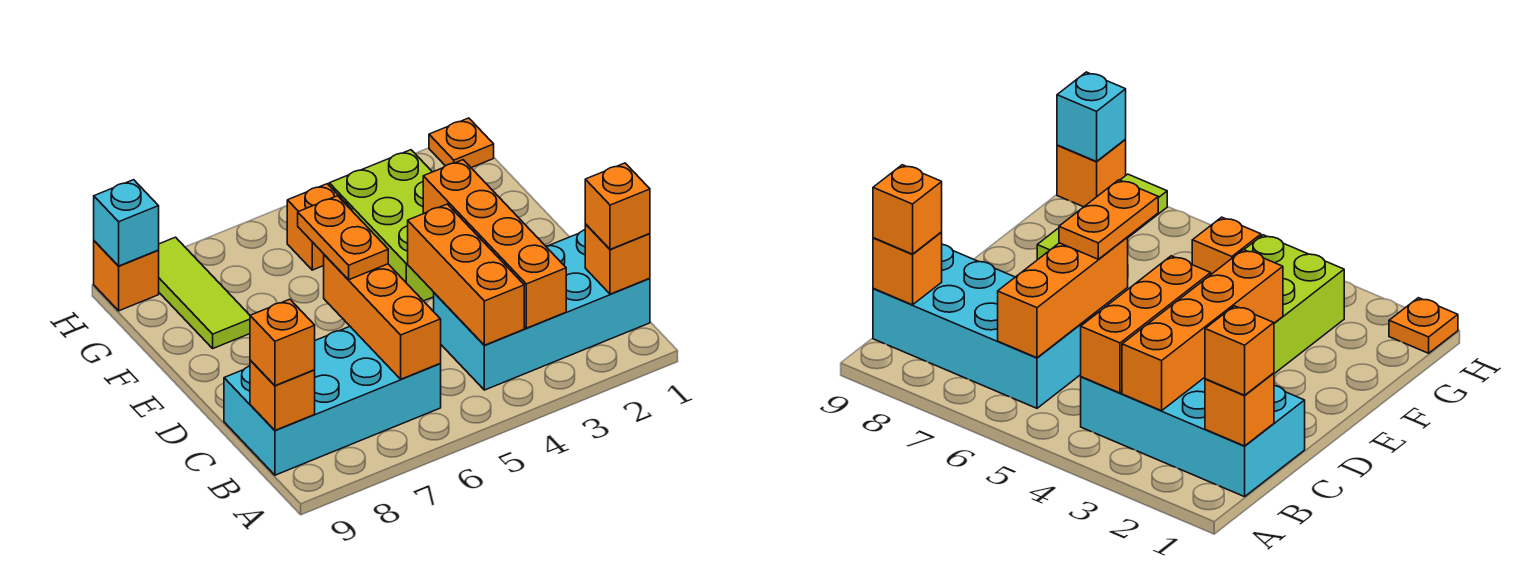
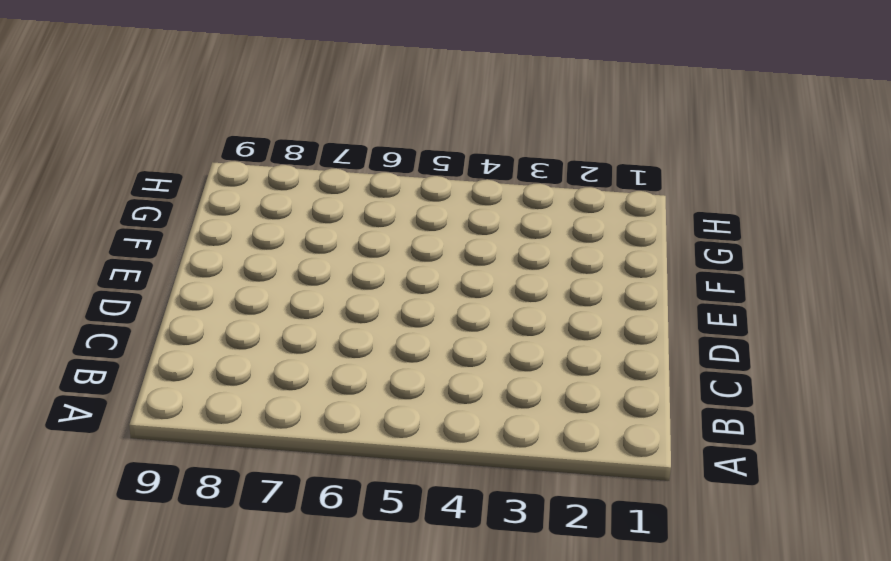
none -> cyan 2x4 brick [434,230,650,390]
none -> cyan 2x4 brick [224,327,441,475]
none -> lime 2x3 brick [329,150,434,301]

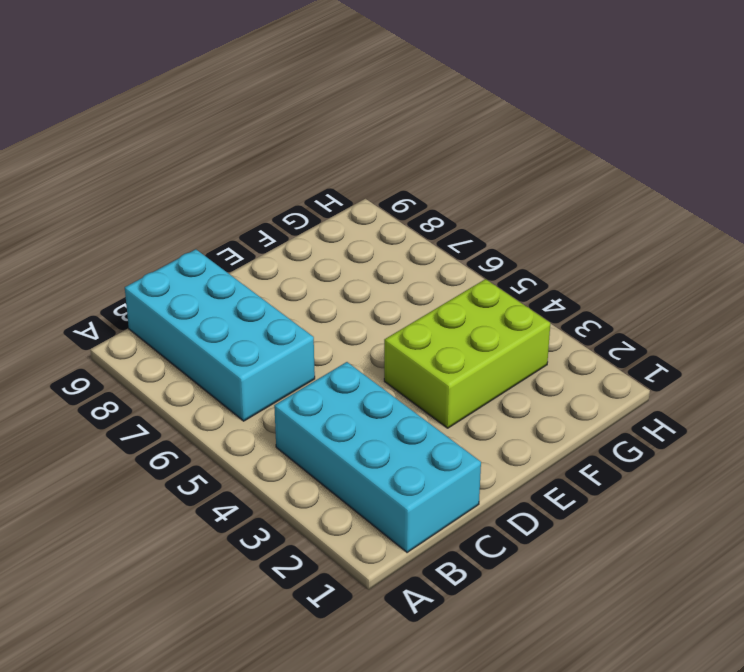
none -> lime 1x3 tile [158,237,250,348]
none -> orange 1x1 brick [287,184,352,270]
none -> orange 1x1 plate [429,118,494,168]

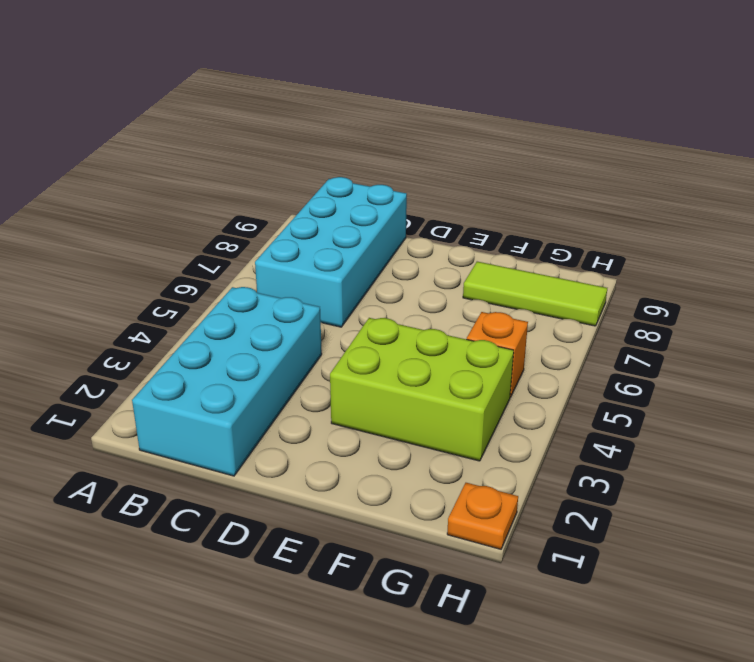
none -> orange 1x1 brick [94,241,159,311]
none -> orange 1x1 brick [585,224,650,294]
none -> orange 1x4 brick [423,160,566,328]

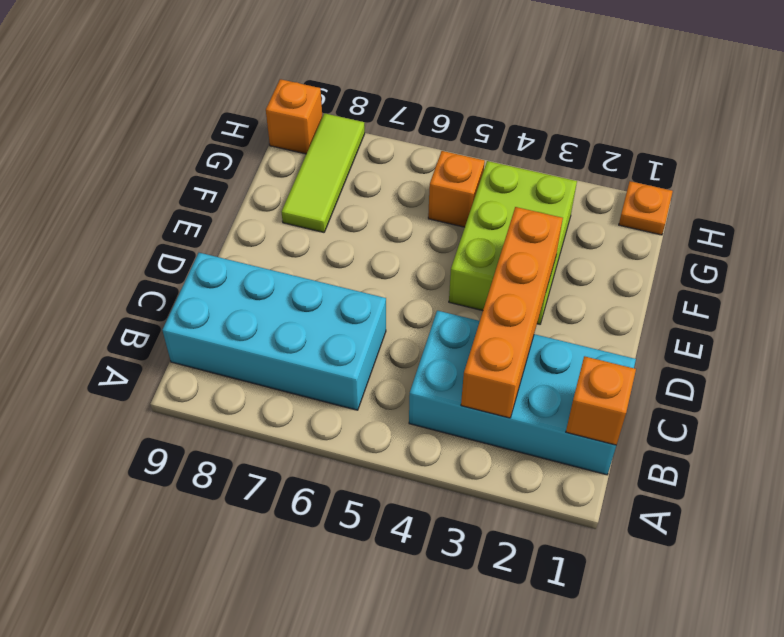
none -> orange 1x3 brick [408,204,524,345]
none -> orange 1x3 brick [324,255,441,379]
none -> orange 1x1 brick [250,360,315,430]

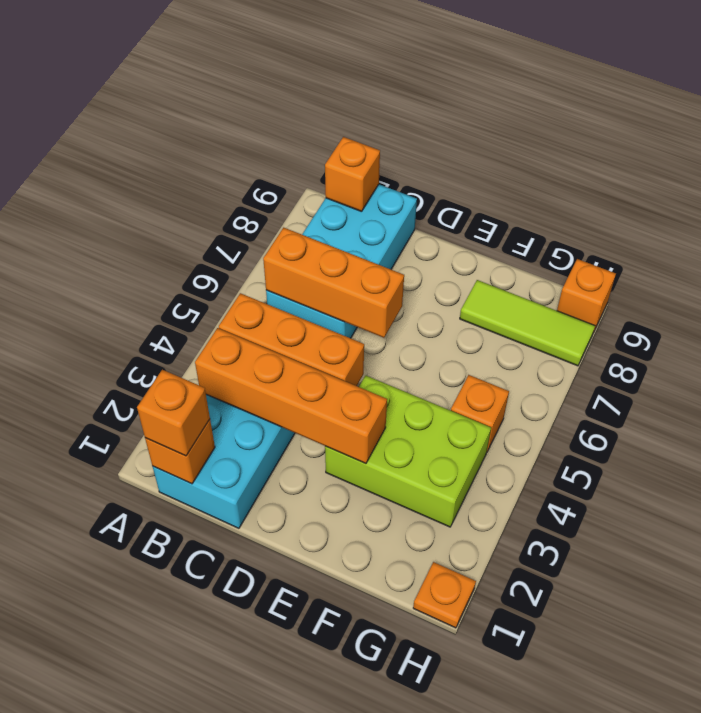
none -> cyan 1x1 brick [94,180,159,266]
none -> orange 1x1 brick [250,299,315,386]
none -> orange 1x2 plate [298,196,388,280]

